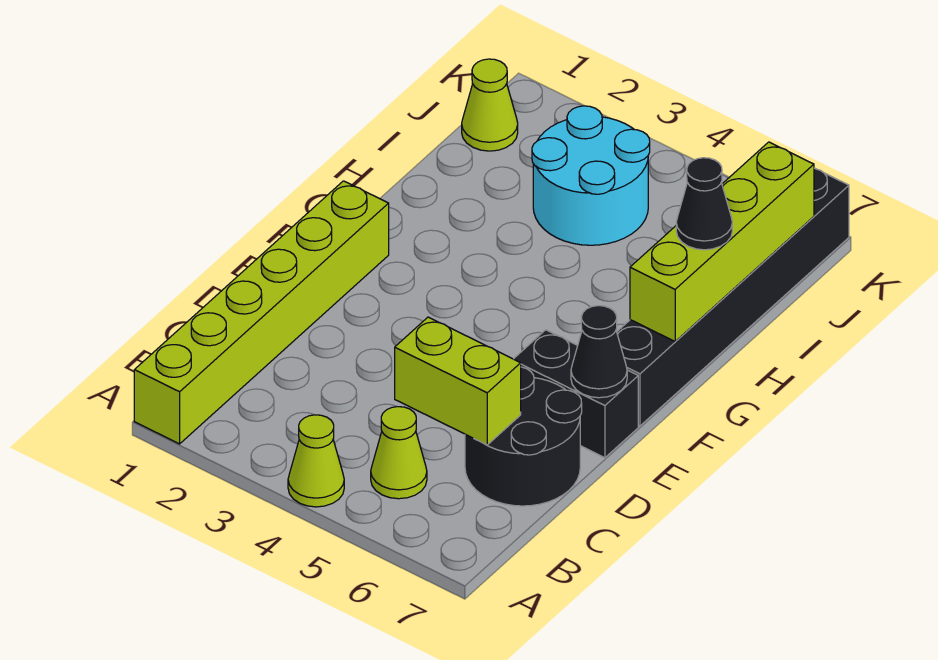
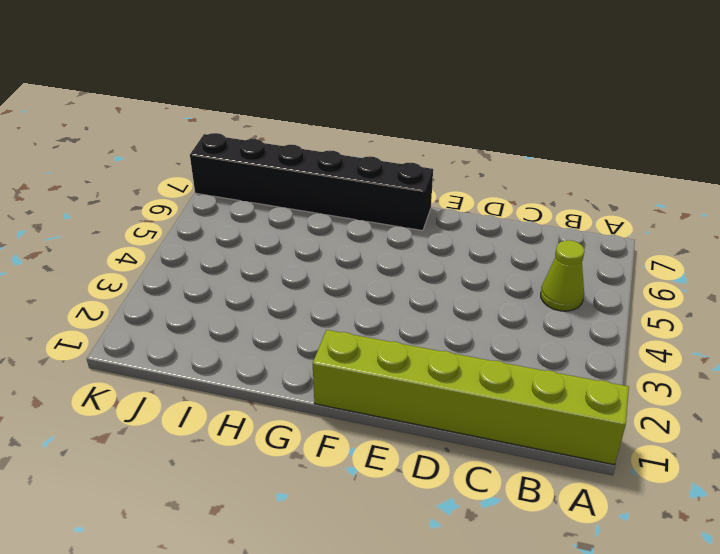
none -> lime 1x1 cone [288,415,344,507]
none -> black 2x2 round brick [465,367,582,506]
none -> black 1x2 brick [514,330,638,458]

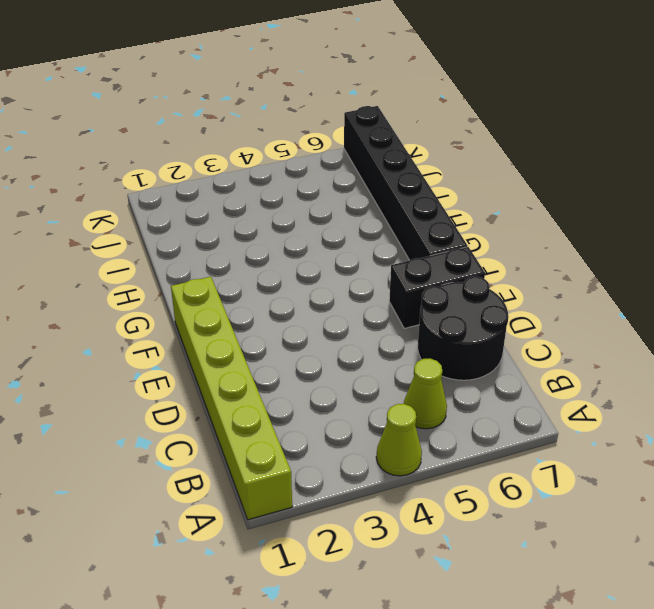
none -> cyan 2x2 round brick [532,106,650,245]
none -> lime 1x1 cone [462,59,518,151]
none -> lime 1x2 brick [395,317,521,445]

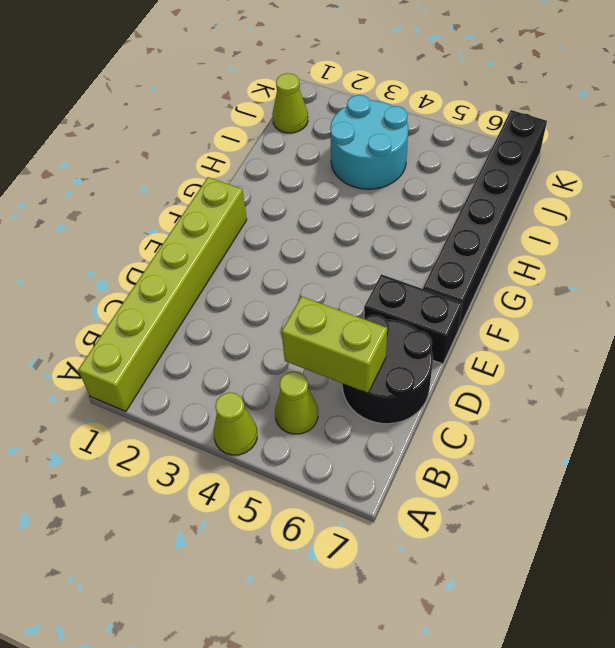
none -> black 1x1 cone [571,306,627,398]
none -> lime 1x4 brick [630,142,814,341]
none -> black 1x1 cone [676,158,732,250]

